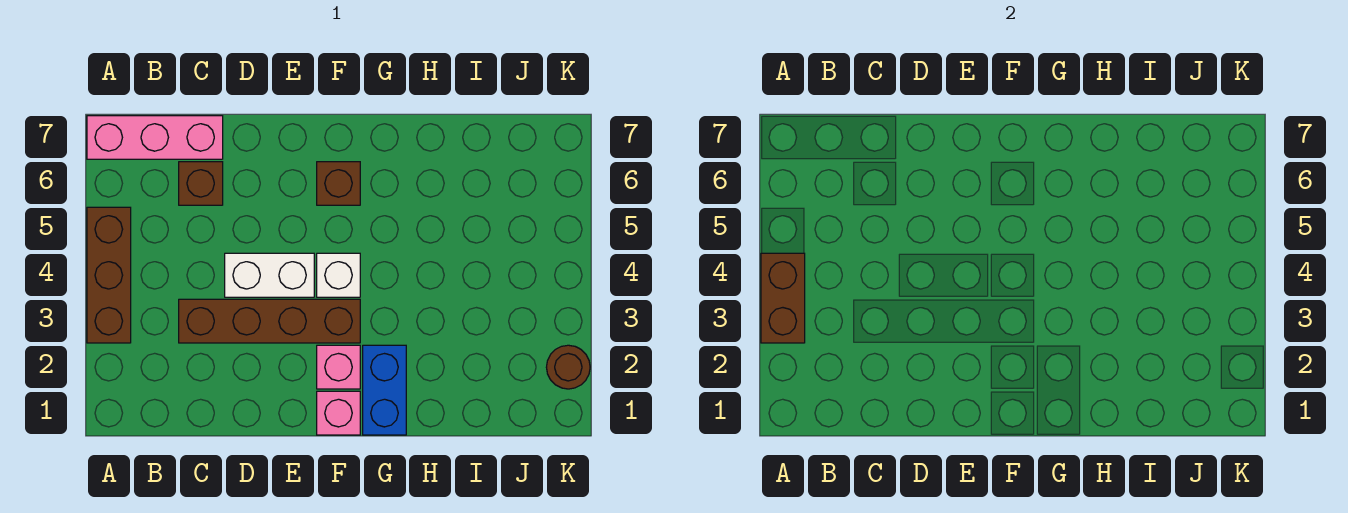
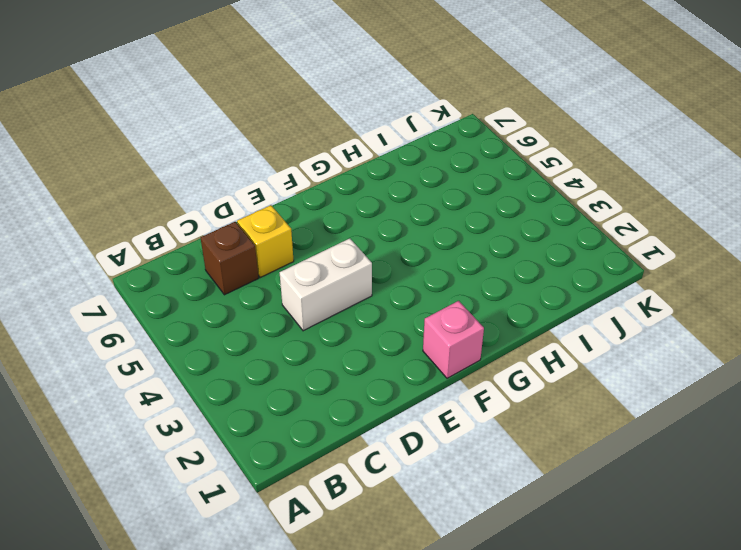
yellow 1x1 brick [237,205,294,277] -> none
none -> brown 1x3 brick [87,207,131,343]
none -> pink 1x3 brick [87,116,223,159]
none -> brown 1x4 brick [179,299,360,343]

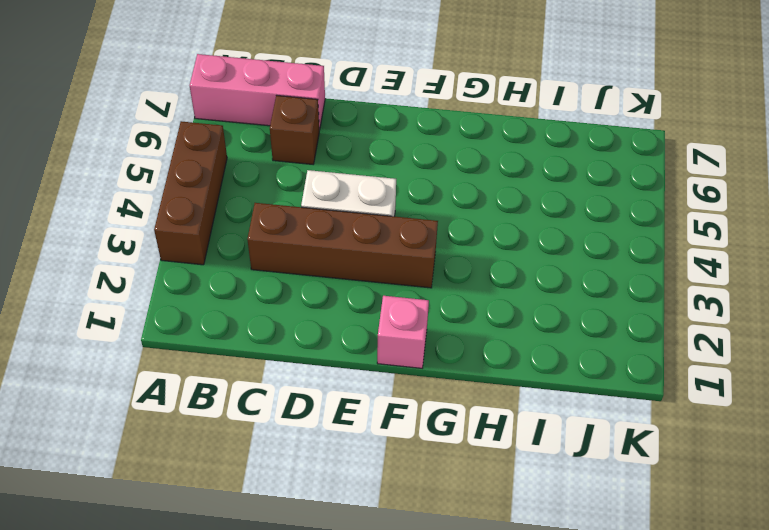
none -> pink 1x1 brick [317,345,360,389]
none -> white 1x1 brick [317,253,360,297]
none -> brown 1x1 brick [317,162,360,205]

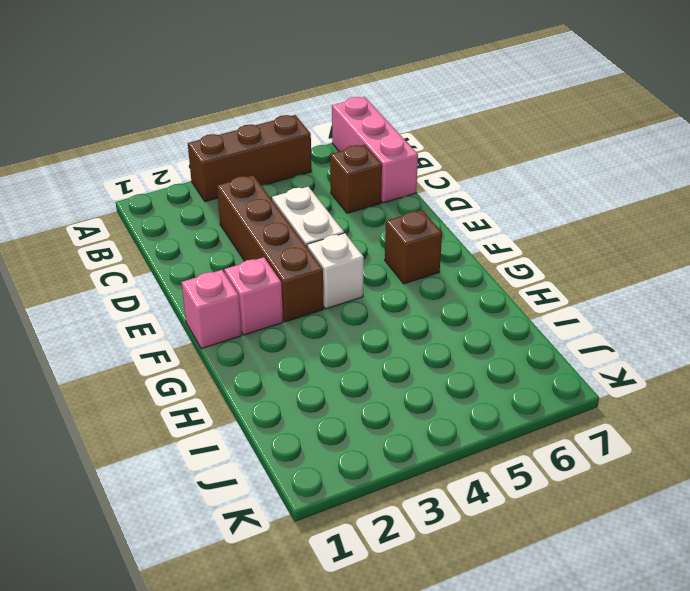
none -> blue 1x2 brick [363,345,406,435]
none -> brown 1x1 round brick [546,345,590,389]
none -> brown 1x2 brick [761,253,805,343]

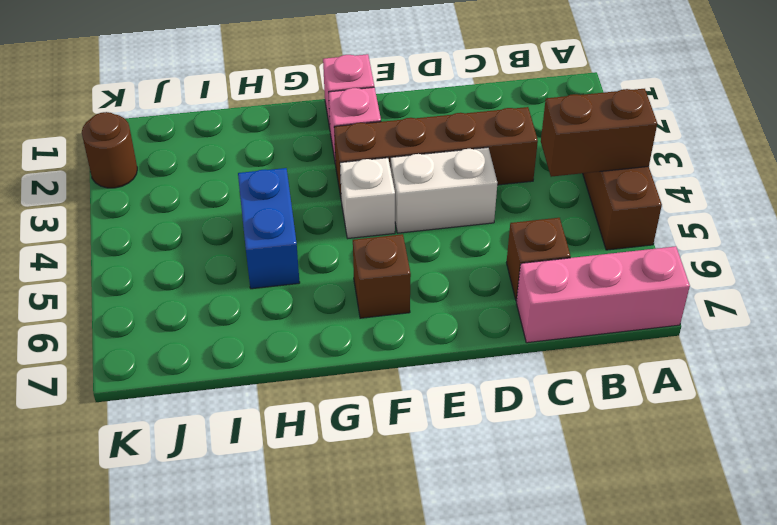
brown 1x2 brick [541,89,657,177] -> brown 1x2 brick turned to [761,253,805,343]
blue 1x2 brick [238,168,300,289] -> blue 1x2 brick moved to [363,345,406,435]

